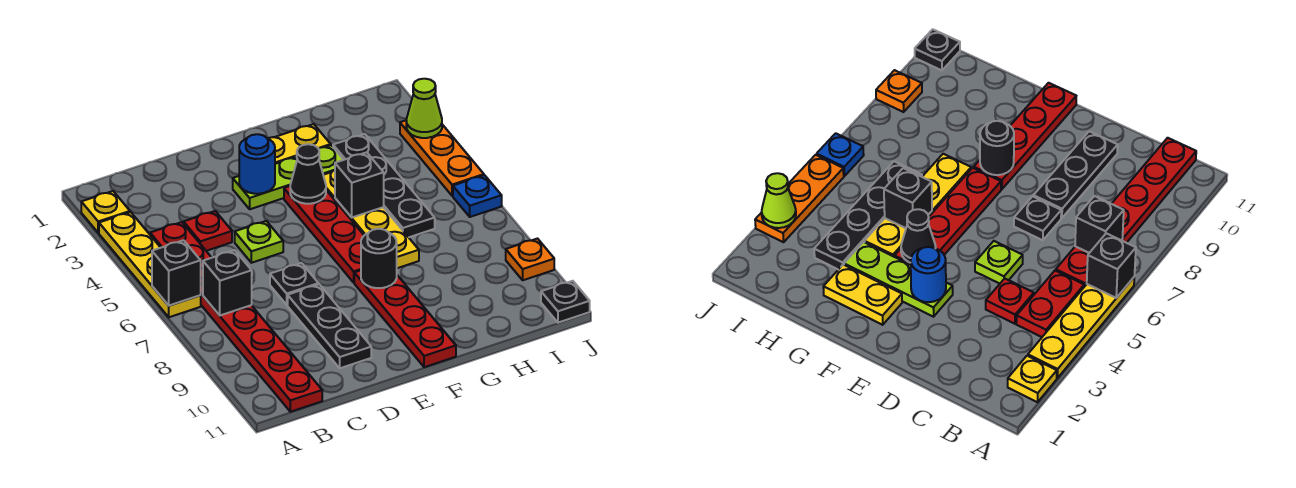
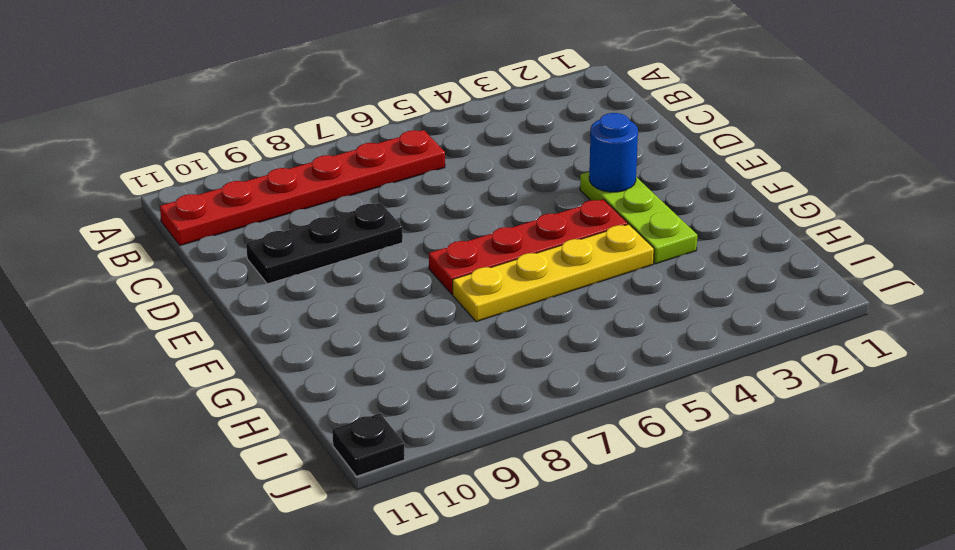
none -> yellow 1x1 plate [81,191,130,233]
none -> yellow 1x4 plate [99,212,201,317]
none -> red 1x2 plate [150,222,212,269]

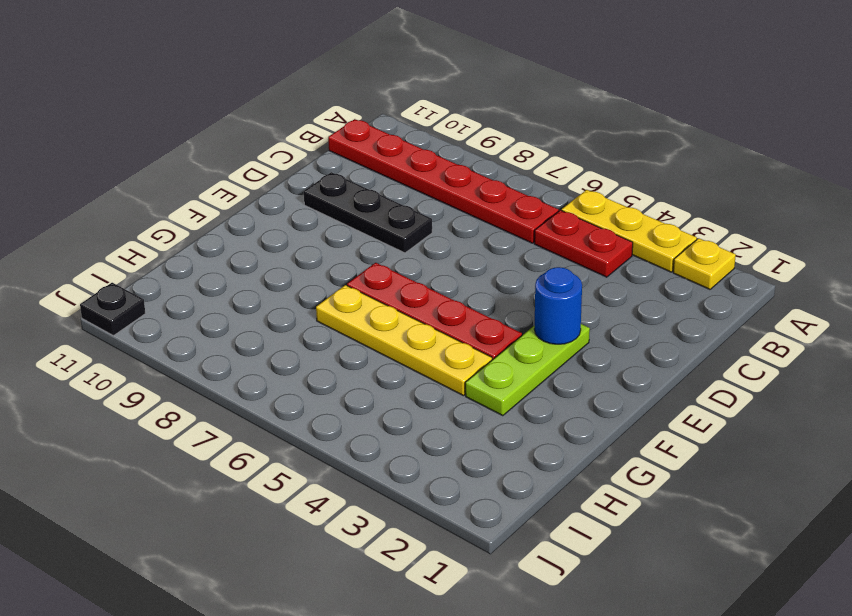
yellow 1x3 plate [562,190,697,272] -> yellow 1x4 plate [99,212,201,317]
none -> red 1x1 plate [184,211,232,251]
none -> lime 1x1 plate [235,221,283,263]
none -> black 1x1 plate [270,263,319,305]

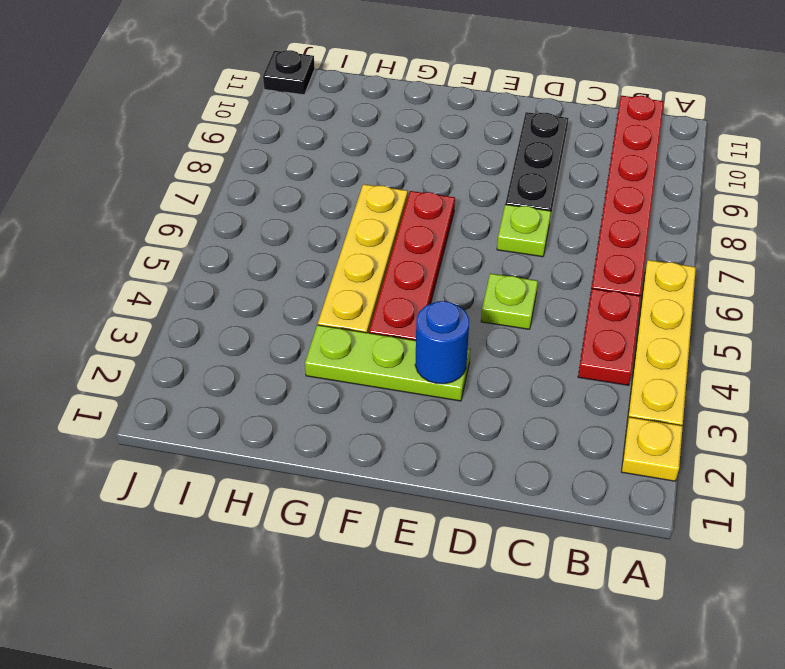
lime 1x1 plate [497,204,551,257] -> black 1x1 plate [270,263,319,305]
none -> red 1x1 plate [184,211,232,251]
none -> yellow 1x2 plate [267,124,331,164]
none -> red 1x4 plate [354,270,456,367]

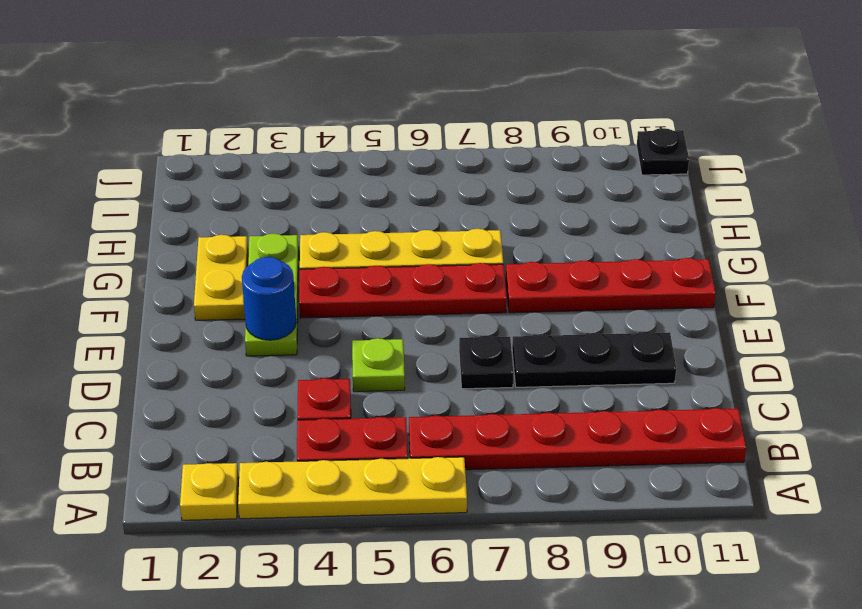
none -> black 1x4 plate [333,134,435,237]
none -> orange 1x3 plate [400,120,484,196]
none -> blue 1x1 plate [453,175,502,217]

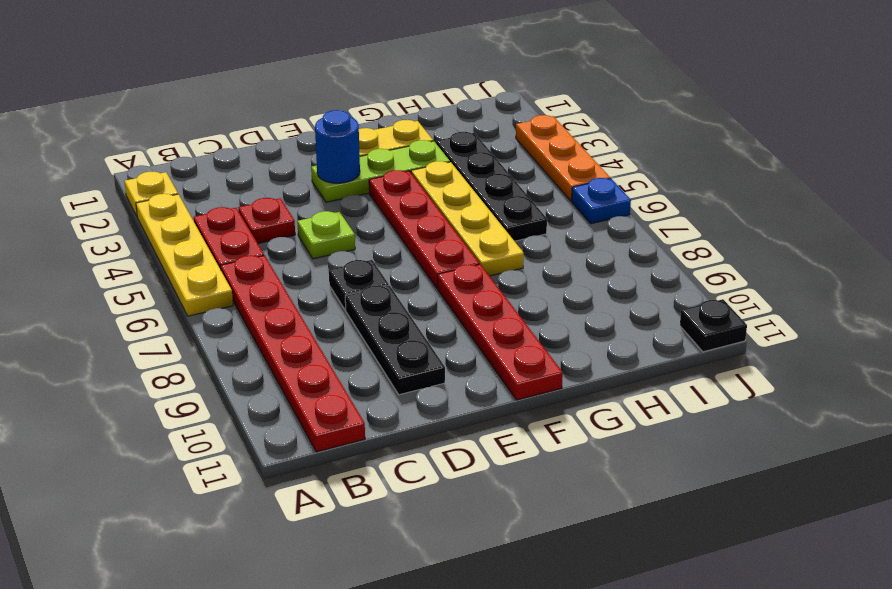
none -> orange 1x1 plate [506,239,554,280]
none -> black 1x1 brick [152,240,201,306]
none -> black 1x1 brick [203,250,252,315]

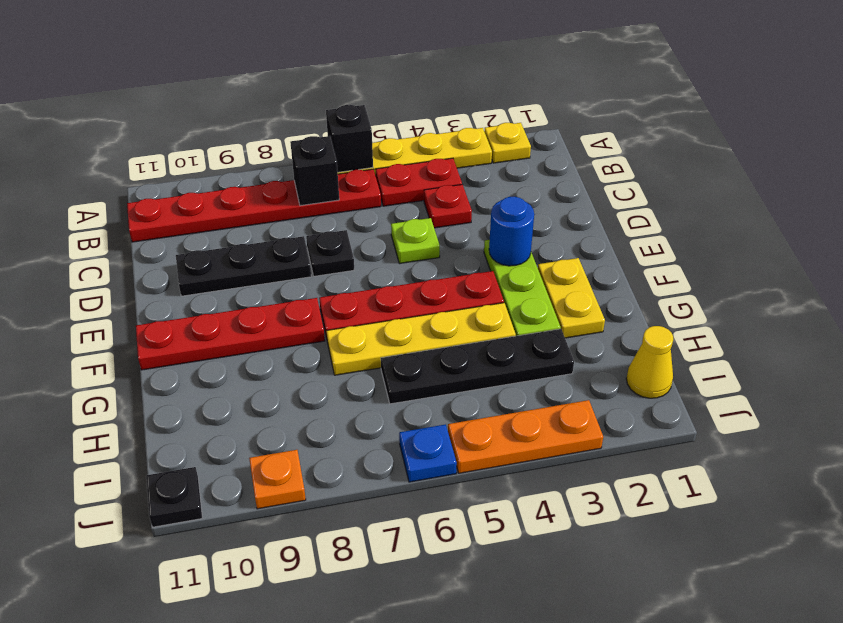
yellow 1x1 cone [626,326,673,398] -> none
none -> black 1x1 cone [290,144,326,204]
none -> black 1x1 round brick [361,229,397,288]
none -> black 1x1 brick [335,152,384,217]

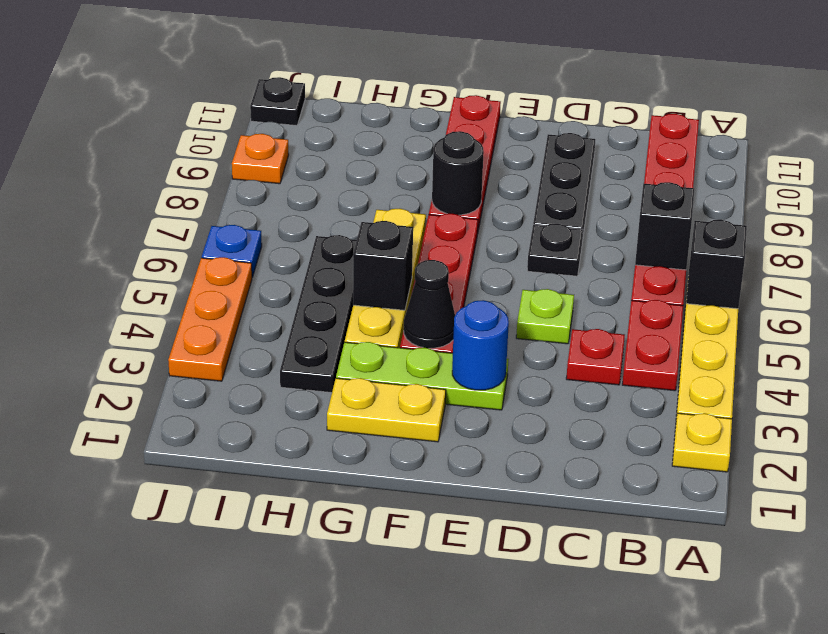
none -> lime 1x1 cone [406,79,442,138]

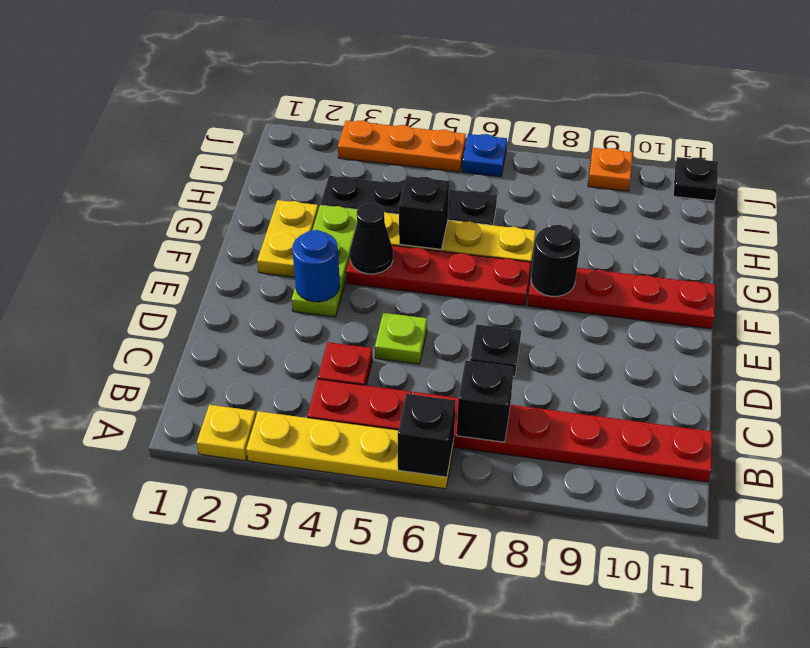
none -> black 1x3 plate [288,284,371,368]
none -> lime 1x1 cone [406,79,442,138]

